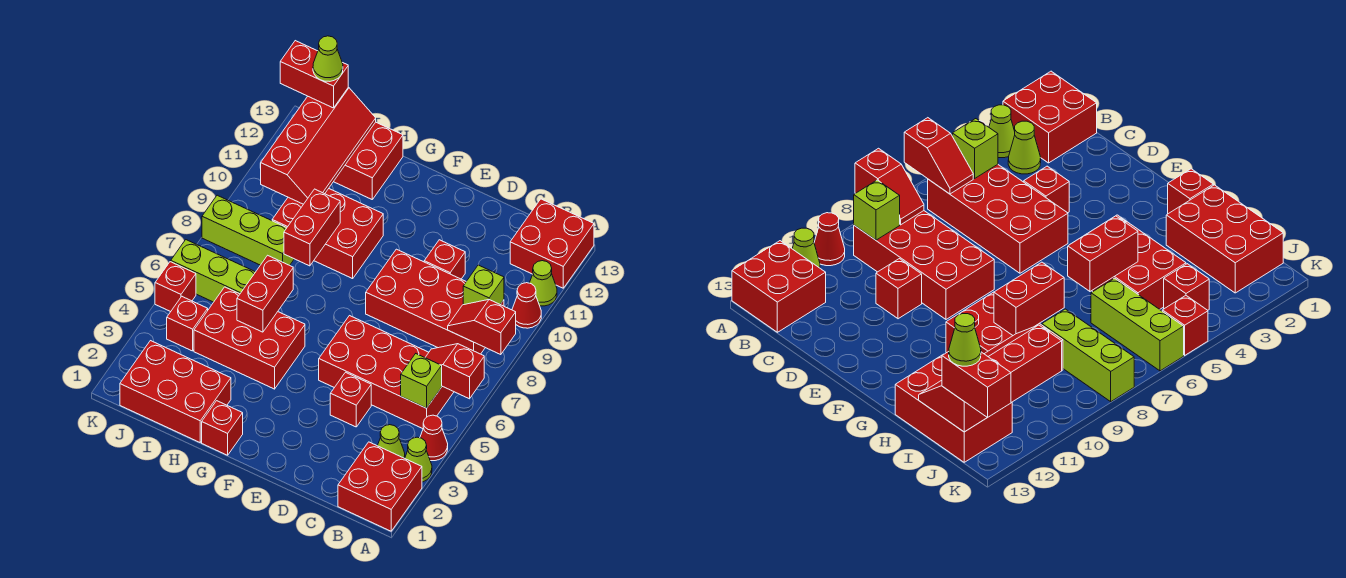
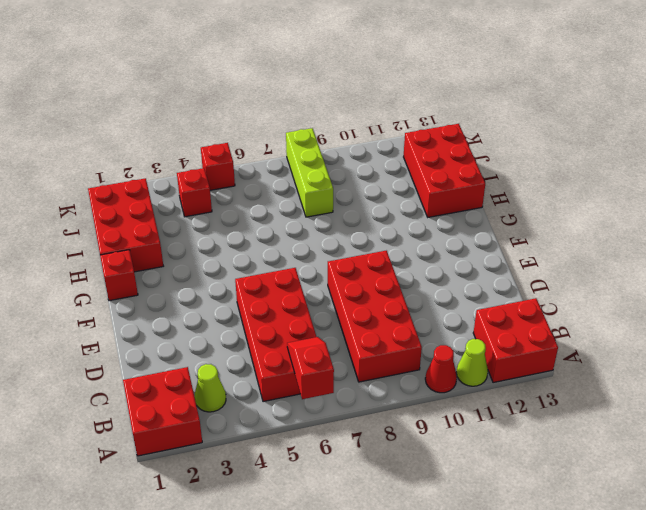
none -> lime 1x1 cone [405,437,432,482]
none -> red 1x1 cone [420,415,448,461]
none -> red 1x1 brick [330,372,371,427]

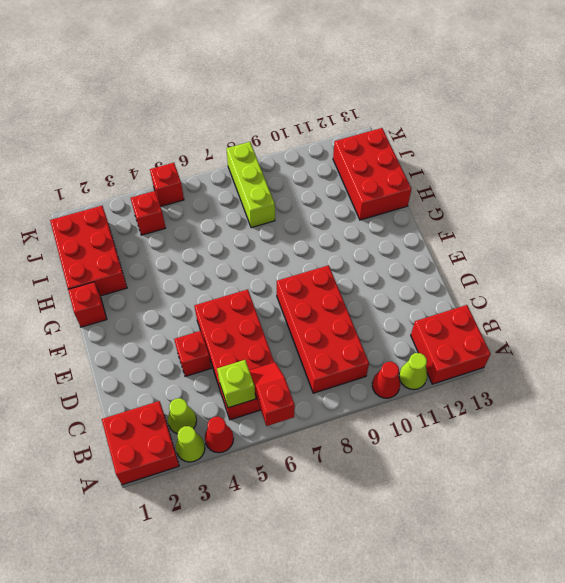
none -> red 1x1 brick [424,240,465,279]
none -> red 2x3 brick [194,287,305,389]
none -> red 2x3 brick [272,189,383,279]

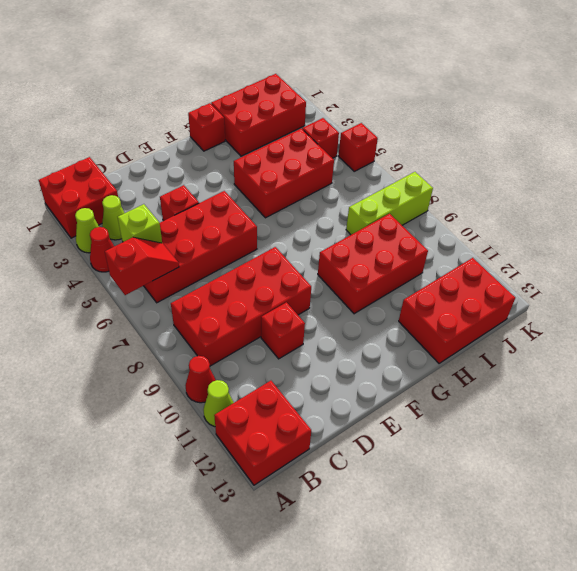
none -> lime 1x3 brick [171,240,255,302]
none -> red 1x2 slope [448,300,516,355]
none -> lime 1x1 brick [463,265,504,305]

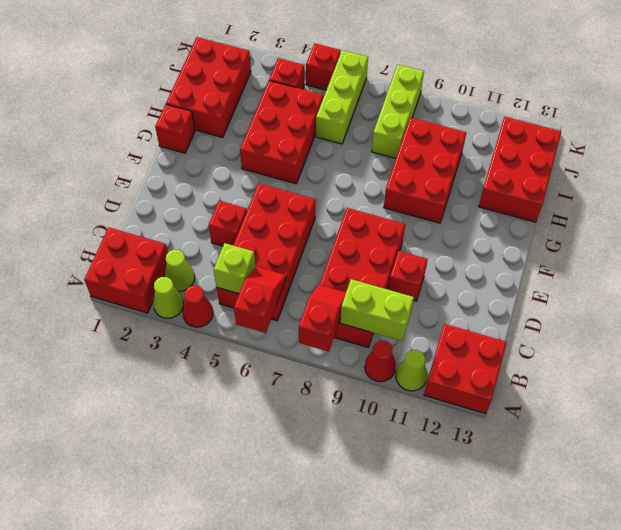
lime 1x2 brick [340,279,414,341] -> lime 1x1 brick [463,265,504,305]
none -> red 1x2 brick [237,255,293,332]
none -> red 1x2 brick [284,189,340,266]
none -> red 2x4 slope [261,87,376,204]

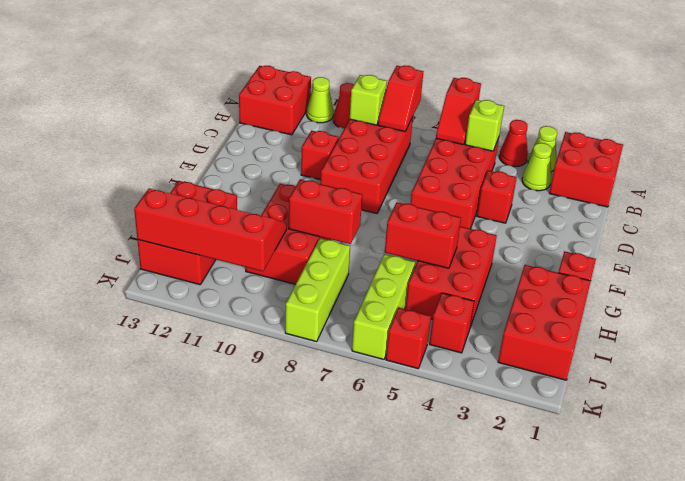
none -> red 1x2 brick [280,41,348,108]
none -> lime 1x1 cone [313,36,343,81]

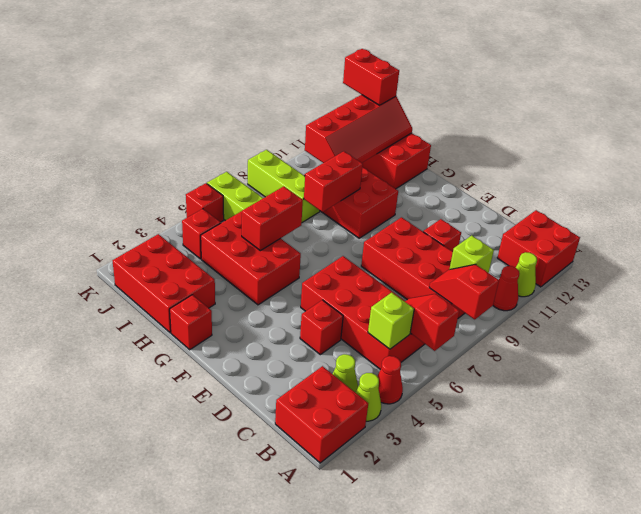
none -> lime 1x1 cone [313,36,343,81]

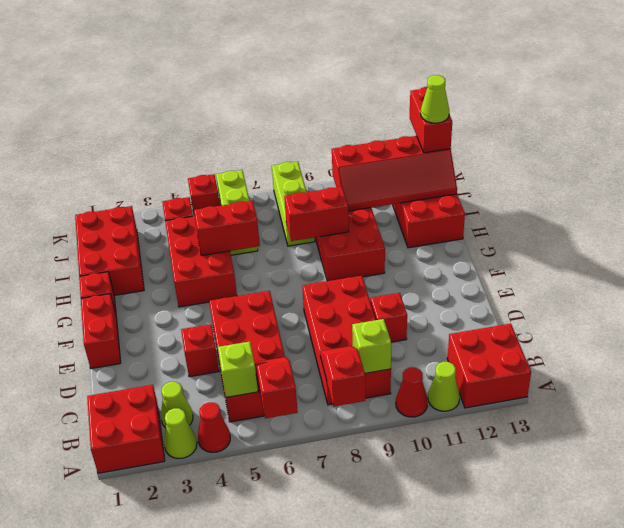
red 1x2 brick [81,294,121,369] -> none

